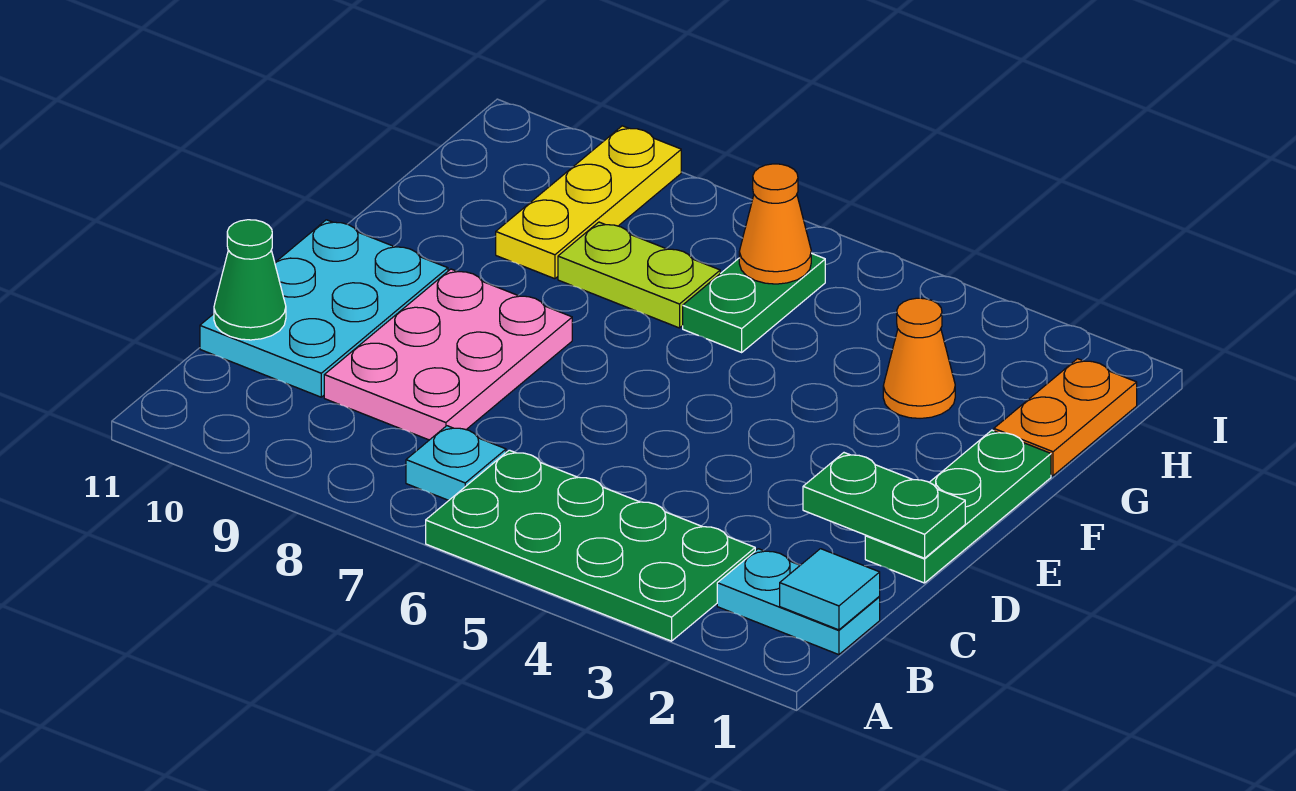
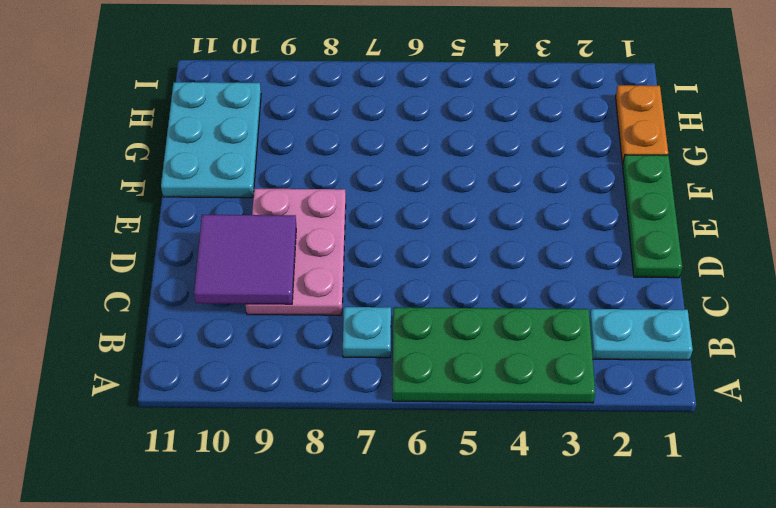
purple 2x2 tile [194,215,296,304] -> none
cyan 2x3 plate [161,82,261,198] -> cyan 2x3 plate moved to [200,220,448,397]
none -> orange 1x1 cone [883,298,955,418]
none -> green 1x2 plate [683,253,825,352]
none -> lime 1x2 plate [558,222,720,328]

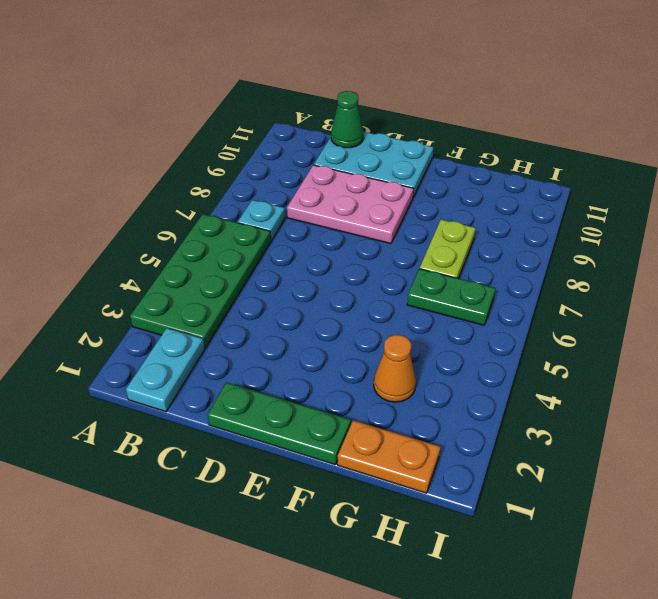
none -> yellow 1x3 plate [496,126,681,279]
none -> cyan 1x1 tile [780,549,880,630]
none -> green 1x2 plate [803,453,965,558]

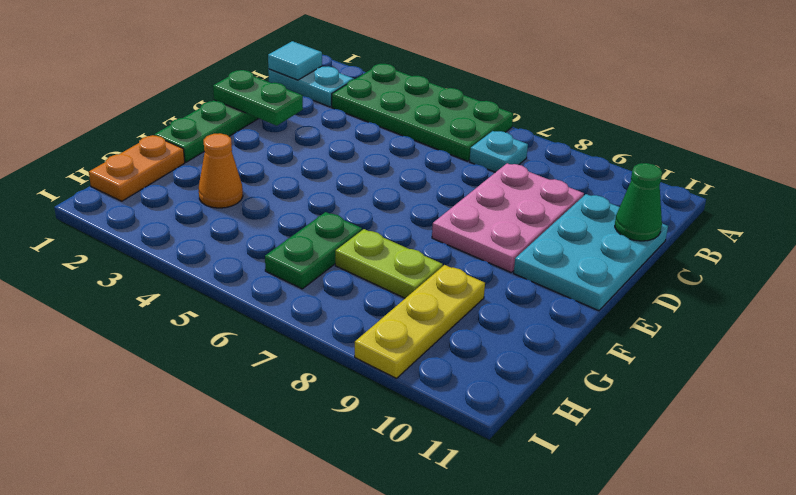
none -> orange 1x1 cone [739,164,811,284]

